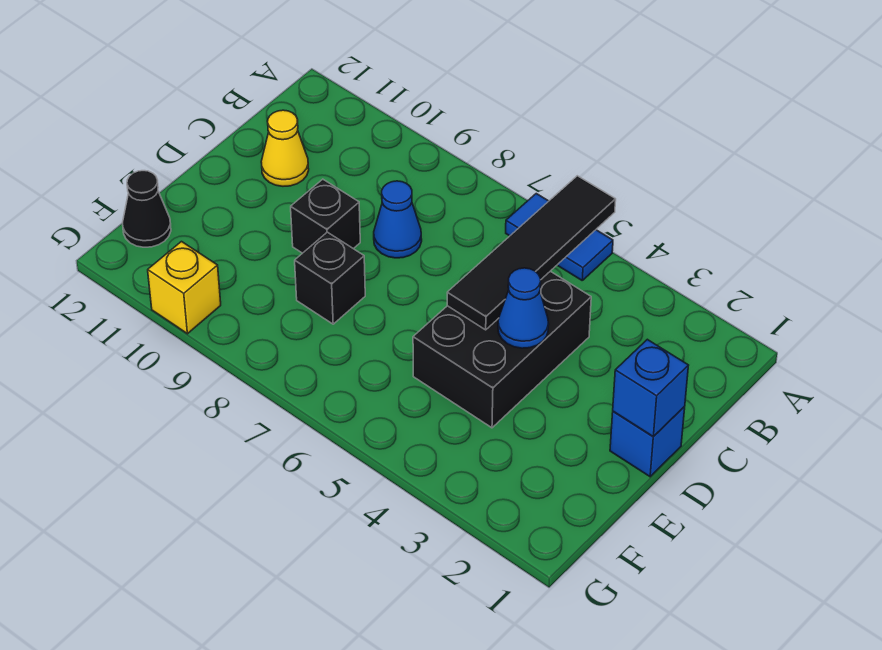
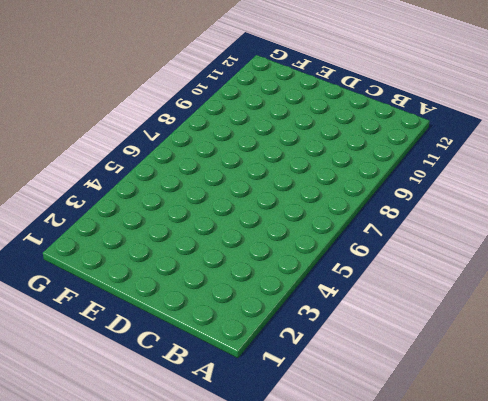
none -> blue 1x2 tile [506,194,613,280]
none -> black 2x3 brick [413,271,591,428]
none -> blue 1x1 cone [374,181,422,258]

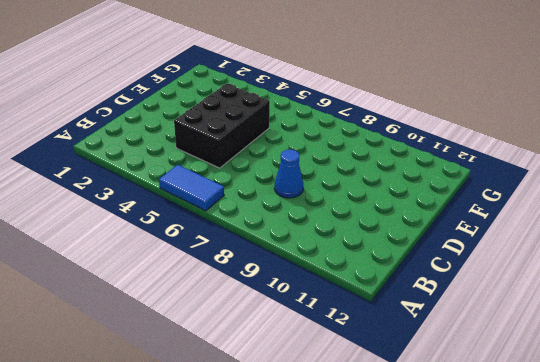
none -> yellow 1x1 cone [261,110,309,186]
none -> blue 1x1 brick [610,407,685,477]
none -> black 1x1 brick [291,179,360,253]

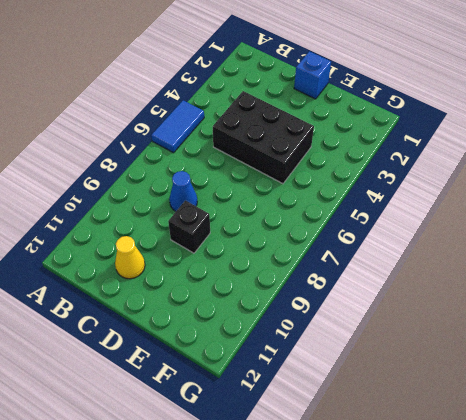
none -> black 1x1 brick [295,232,365,324]
none -> black 1x1 cone [123,171,171,247]
none -> yellow 1x1 brick [148,242,221,334]

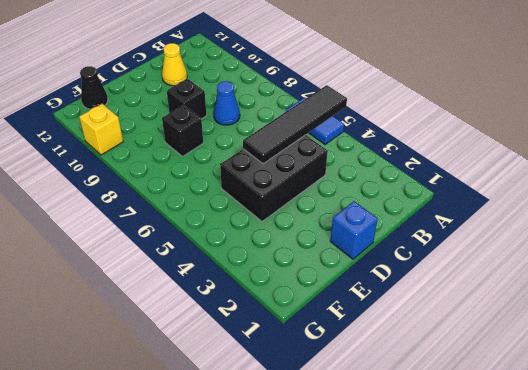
none -> blue 1x1 brick [613,339,689,437]
none -> blue 1x1 cone [498,268,549,348]

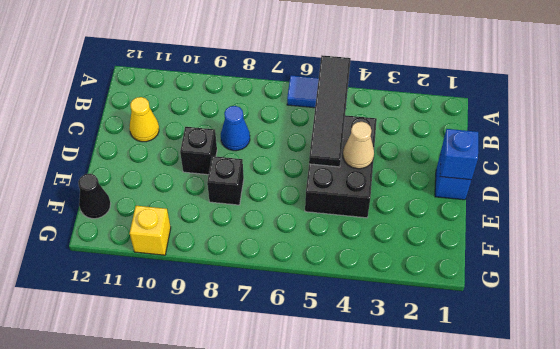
tan 1x1 cone [343,122,374,169] -> blue 1x1 cone [498,268,549,348]

